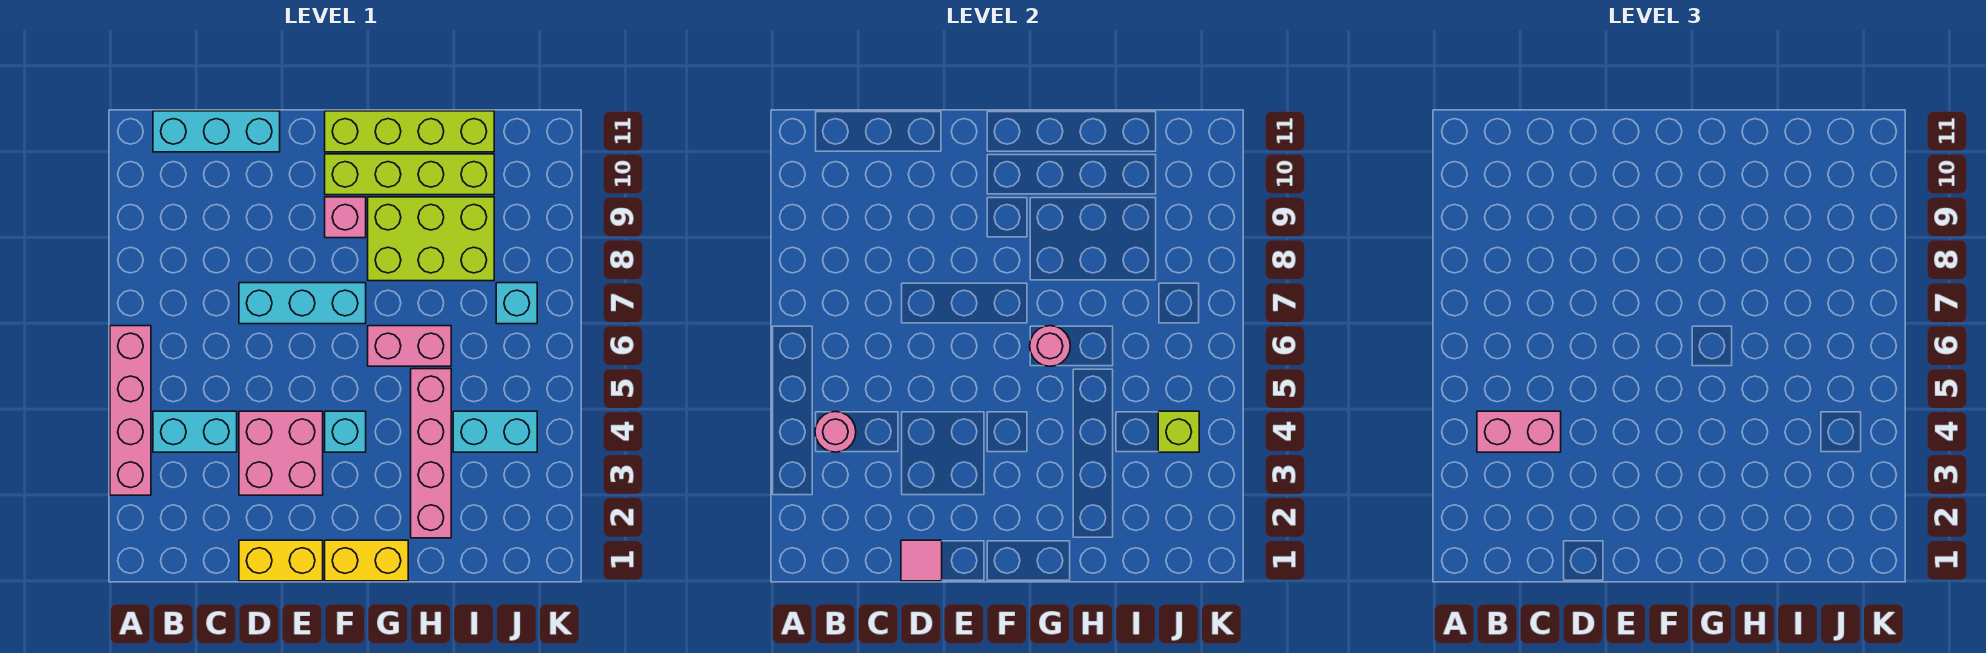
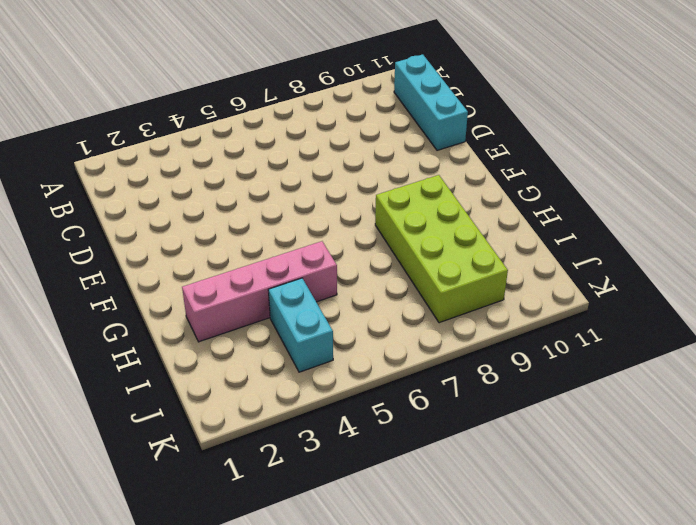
lime 2x4 brick [375,175,508,323] -> lime 2x3 brick [368,197,494,281]
none -> pink 1x4 brick [110,326,151,495]
none -> cyan 1x2 brick [153,411,237,452]
none -> yellow 1x2 brick [239,540,323,581]

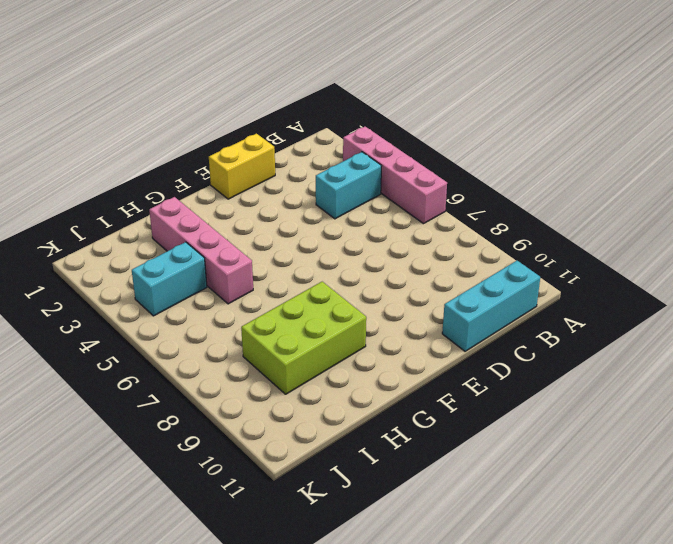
none -> pink 2x2 brick [239,411,323,495]
none -> cyan 1x3 brick [239,283,366,324]
none -> yellow 1x2 brick [325,540,408,581]

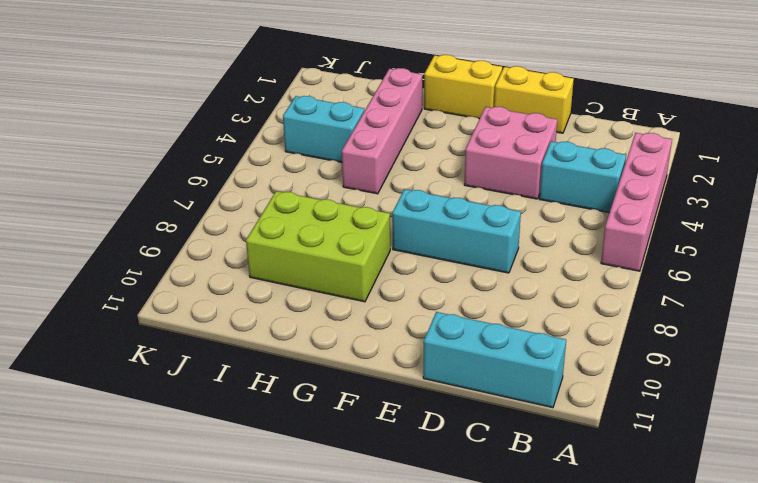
none -> cyan 1x1 brick [325,411,366,452]
none -> pink 1x1 brick [325,197,366,238]
none -> lime 1x4 brick [325,154,494,195]

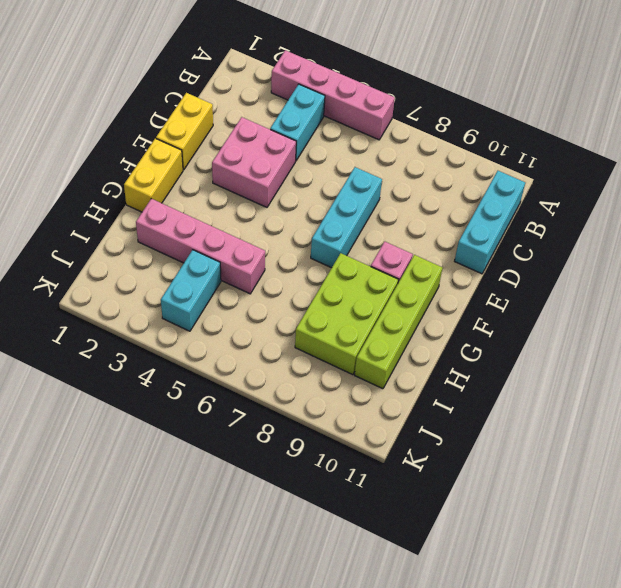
none -> cyan 1x1 brick [325,411,366,452]
none -> lime 1x4 brick [325,111,494,152]
none -> pink 1x2 brick [368,326,451,366]

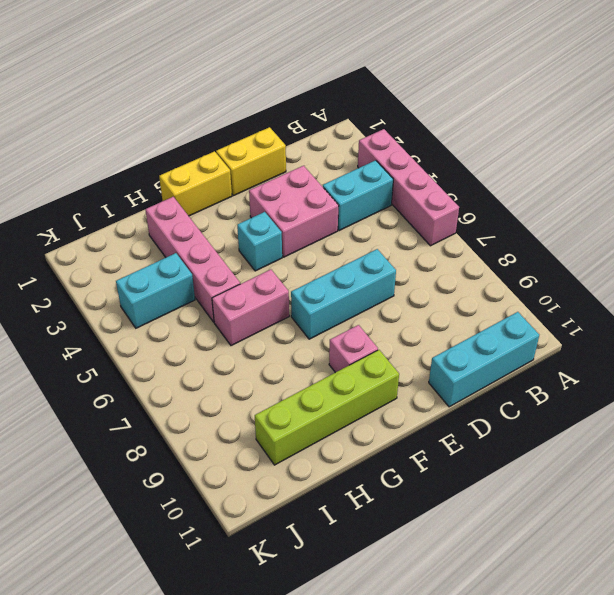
none -> lime 1x4 brick [325,111,494,152]
none -> lime 2x3 brick [368,197,494,281]
none -> cyan 1x1 brick [496,283,537,324]

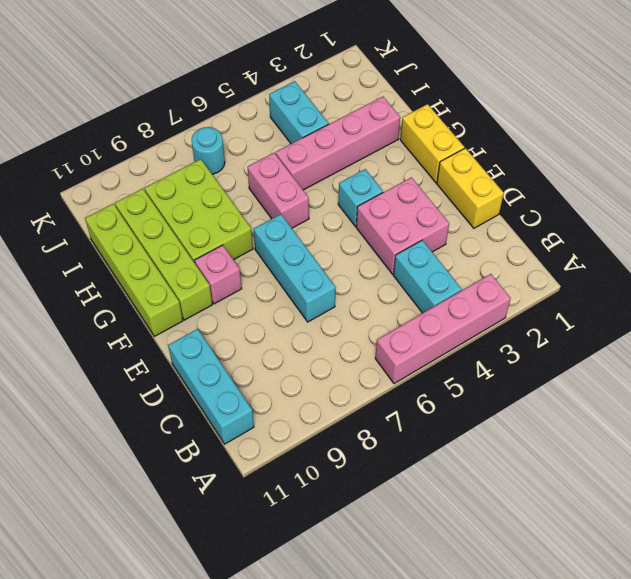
cyan 1x1 round brick [192,127,225,174] -> cyan 1x1 brick [496,283,537,324]
none -> pink 1x1 round brick [815,412,856,452]
none -> pink 1x1 tile [901,540,942,581]
none -> pink 1x1 round brick [1030,326,1070,366]

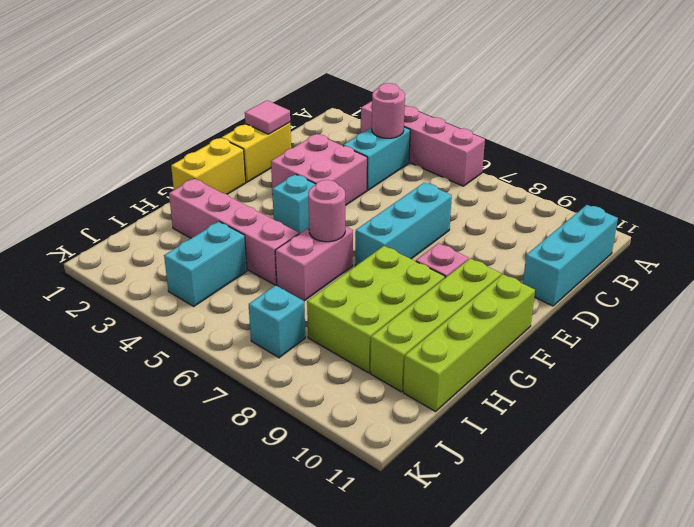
none -> lime 1x1 brick [1158,411,1199,452]
none -> pink 1x2 brick [1477,411,1561,452]

